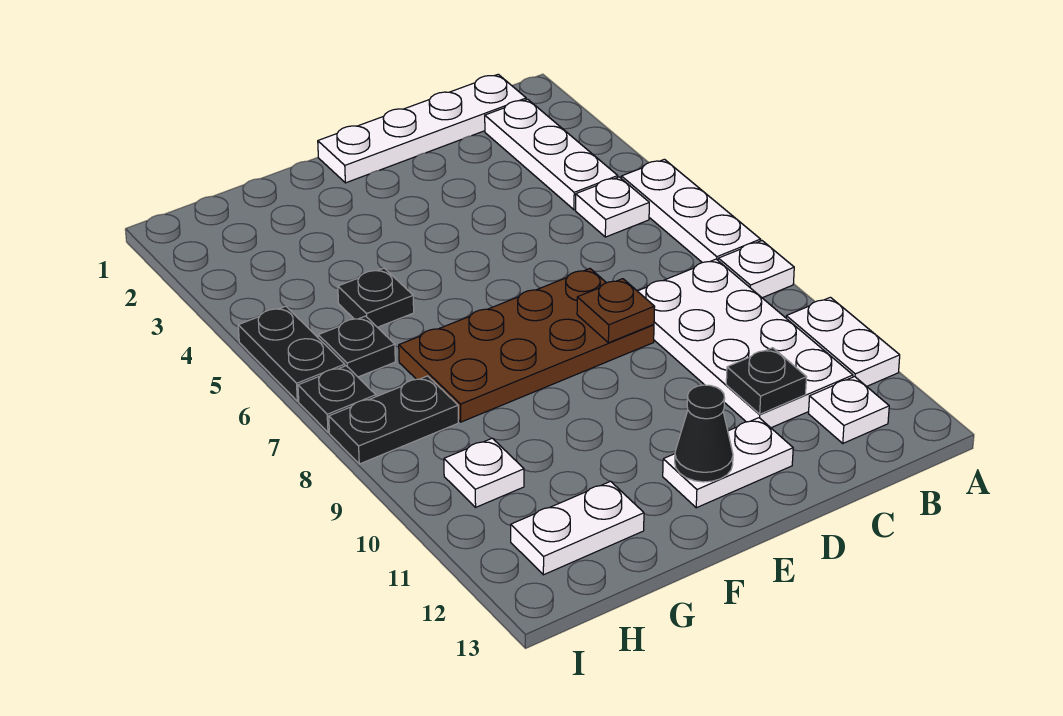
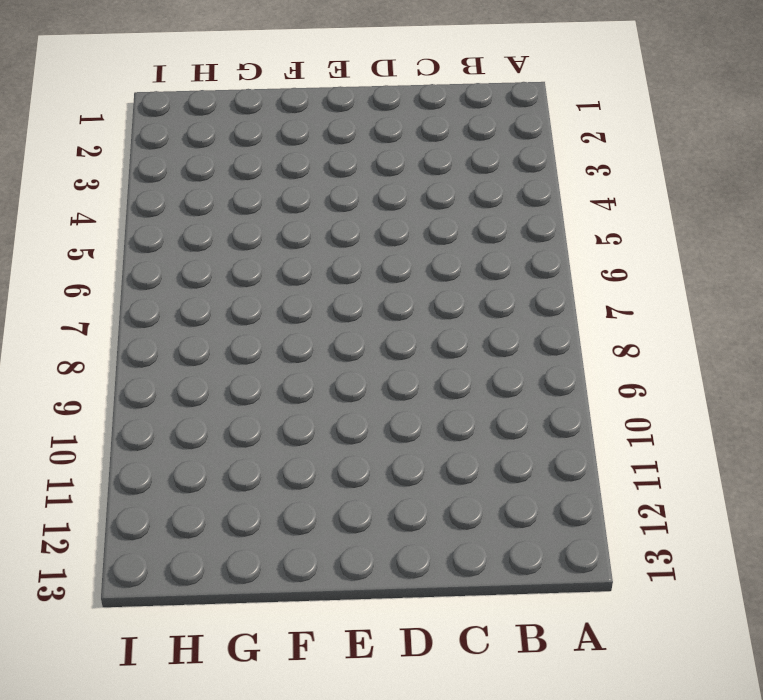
none -> white 1x3 plate [621,159,761,263]
none -> white 1x1 plate [718,241,794,298]
none -> white 1x2 plate [786,297,900,386]

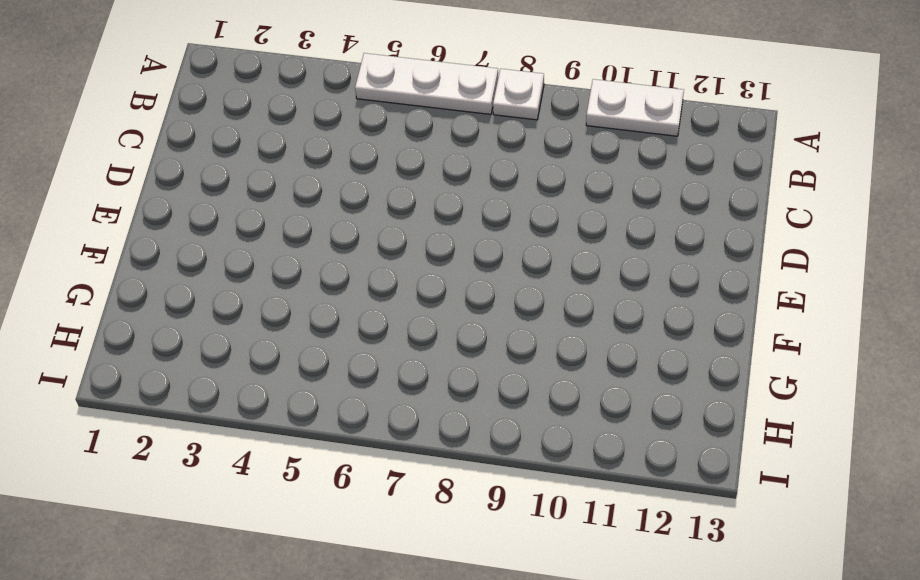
none -> white 1x4 plate [318,74,526,183]
none -> white 1x3 plate [485,99,618,210]
none -> white 1x1 plate [576,177,649,237]

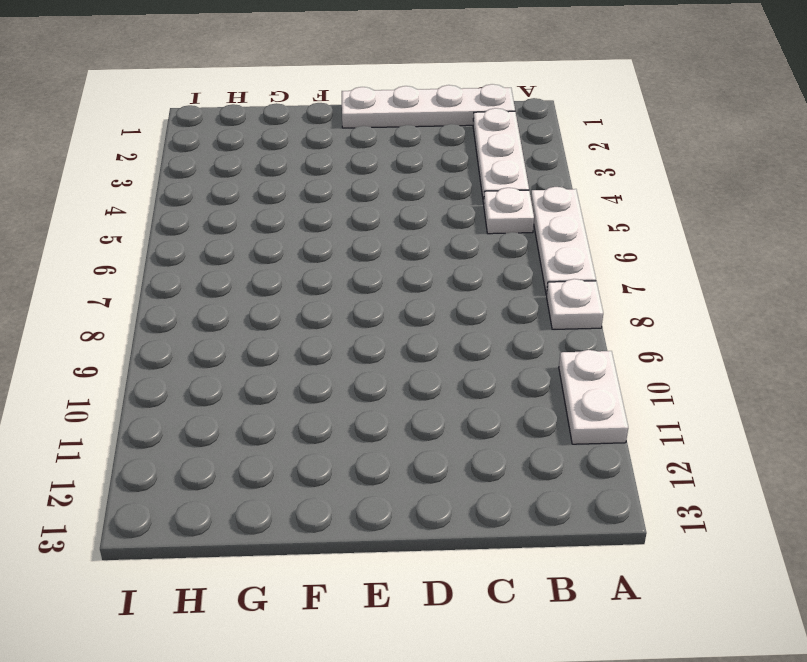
none -> white 2x4 plate [638,259,853,428]
none -> white 1x1 plate [809,377,889,443]
none -> brown 2x4 plate [399,269,654,422]

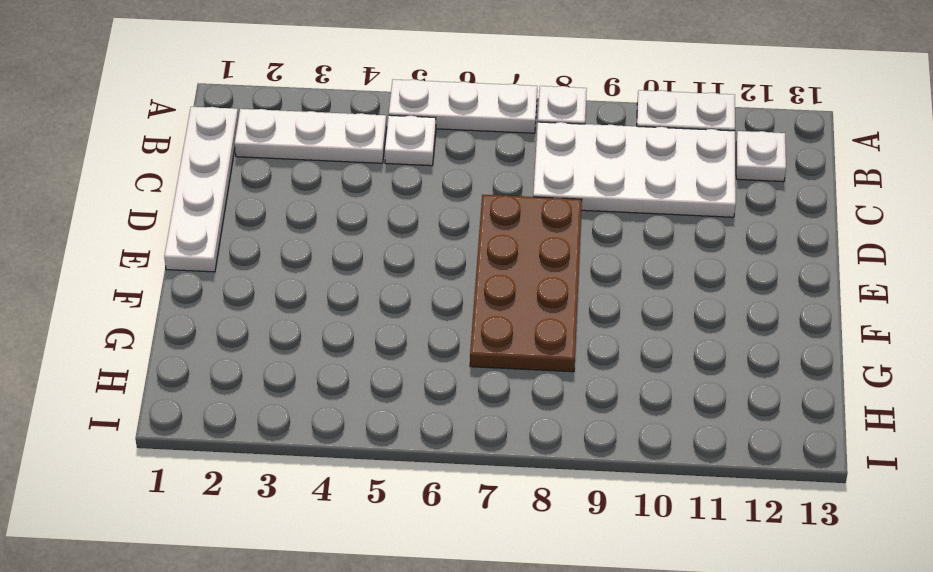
none -> white 1x2 plate [663,418,793,508]
none -> black 1x1 plate [338,268,414,327]
none -> white 1x2 plate [511,481,644,575]

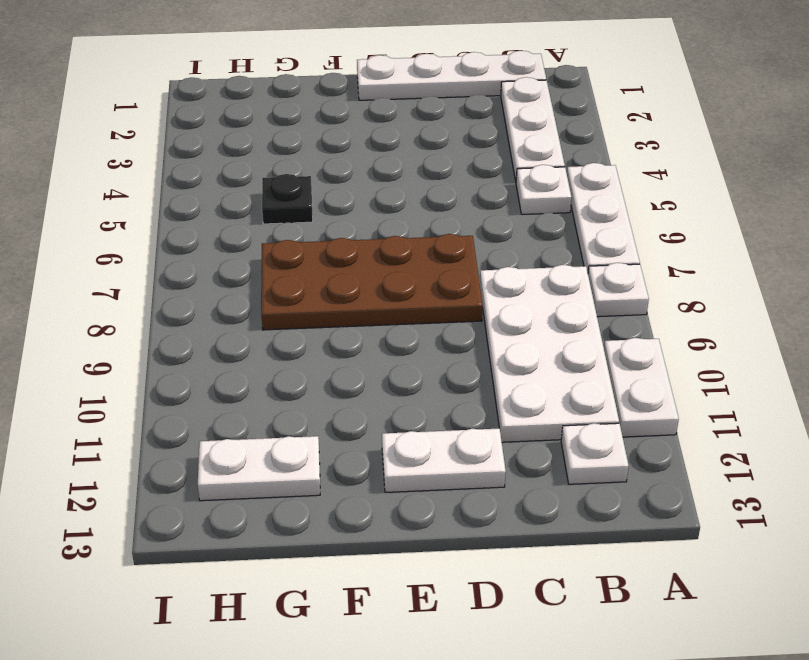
none -> black 1x1 plate [318,316,395,377]
none -> black 1x2 plate [329,376,458,464]
none -> white 1x1 plate [444,438,524,507]

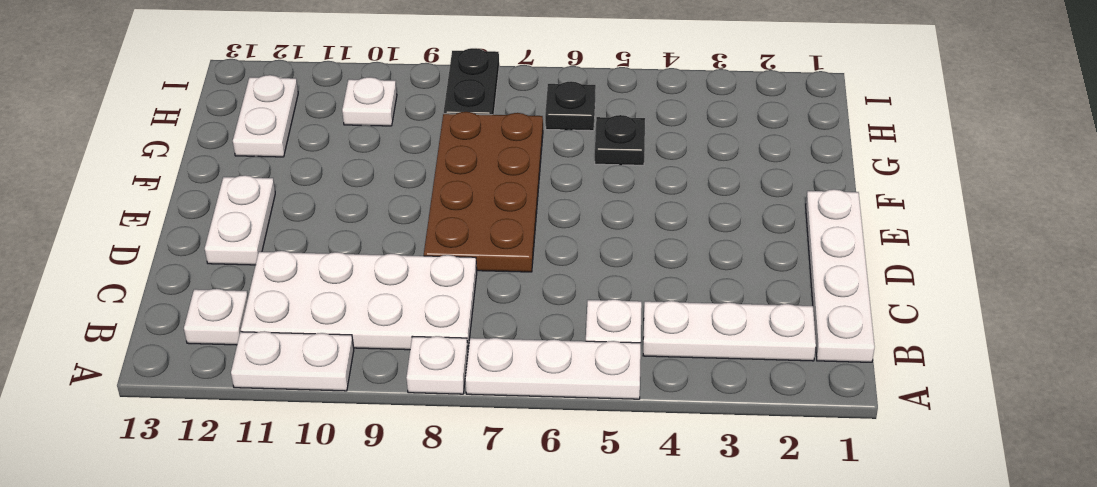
none -> black 1x2 plate [238,306,345,401]
none -> black 1x1 plate [298,366,376,432]
none -> black 1x1 plate [726,348,807,414]

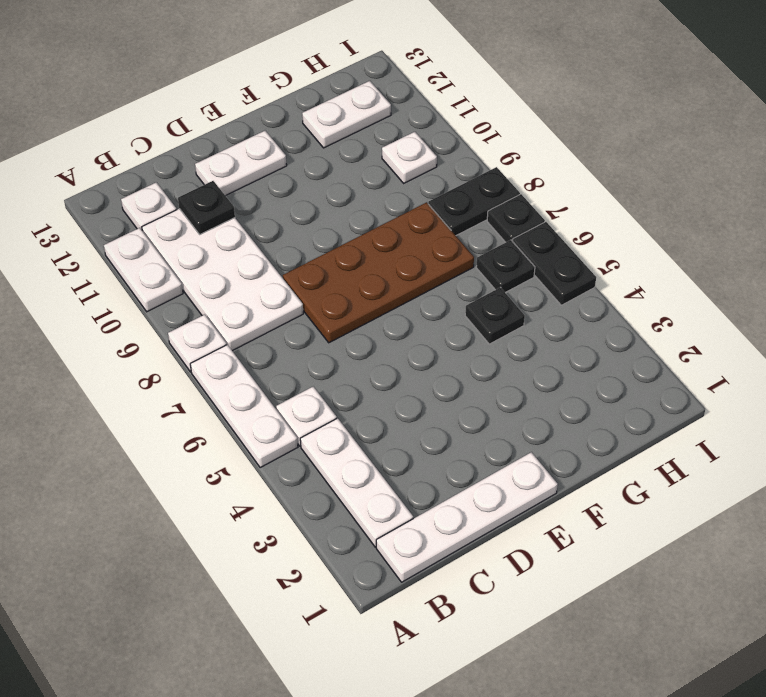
none -> brown 1x1 plate [577,279,655,343]
none -> black 1x1 cone [675,385,733,482]

